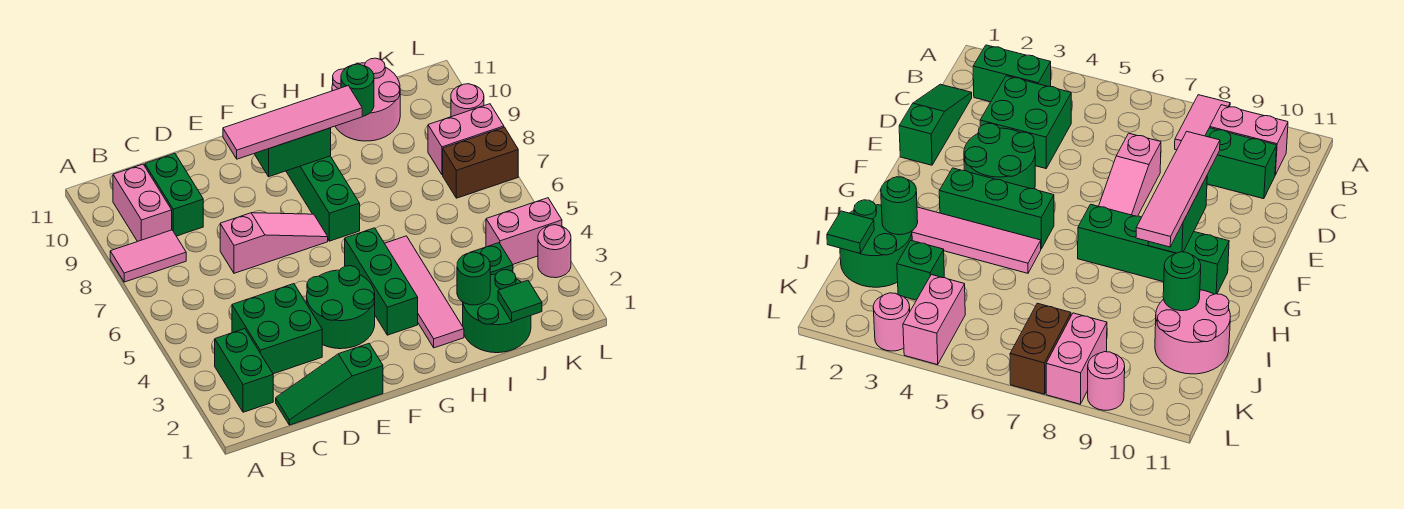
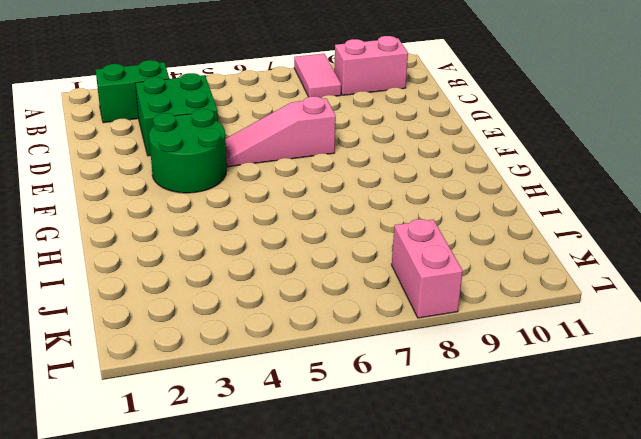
pink 1x3 slope [225,96,336,167] -> pink 1x3 slope turned to [220,213,328,273]
none -> green 1x3 slope [276,344,383,425]
none -> green 1x2 brick [145,153,203,236]
none -> green 1x3 brick [345,228,418,335]

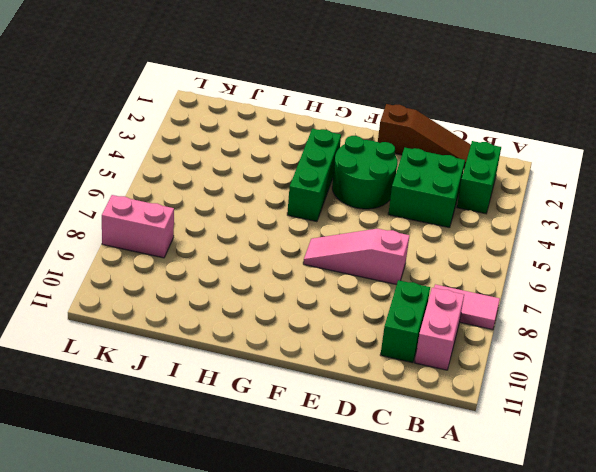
brown 1x3 slope [378,104,471,168] -> green 1x3 slope [276,344,383,425]
none -> green 1x4 brick [286,156,360,241]
none -> pink 1x4 tile [385,236,464,348]
none -> green 2x2 round brick [463,270,531,353]

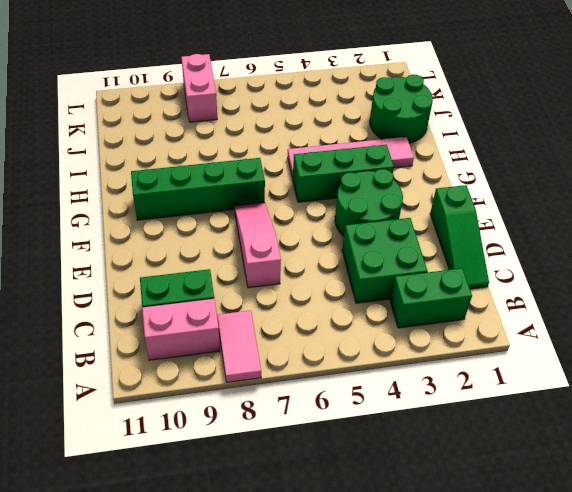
none -> pink 2x2 round brick [332,58,400,141]
none -> green 1x1 brick [470,243,513,275]
none -> pink 1x2 brick [486,198,562,264]

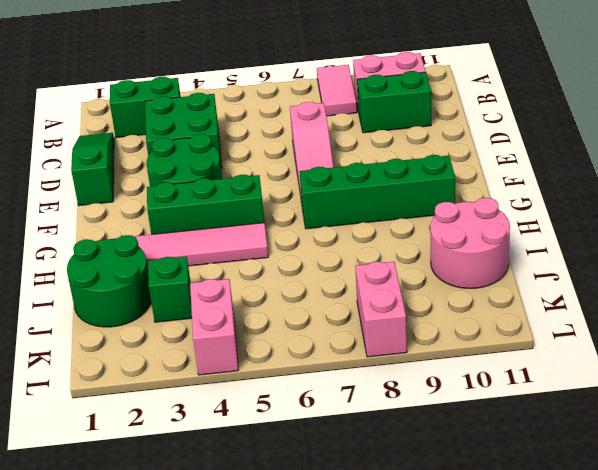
none -> brown 1x2 brick [443,127,518,198]
none -> pink 1x1 round brick [538,225,571,278]
none -> pink 1x1 round brick [451,84,484,117]

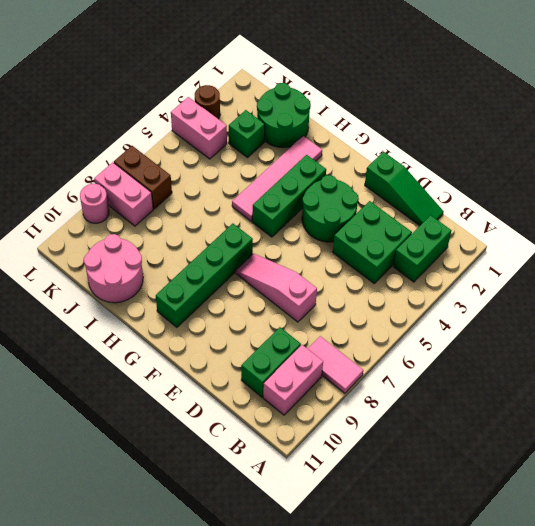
brown 1x1 round brick [195,85,220,119] -> pink 1x1 round brick [538,225,571,278]
none -> green 1x2 brick [255,128,331,177]
none -> green 1x1 round brick [457,252,490,305]
none -> green 1x1 round brick [341,64,374,116]

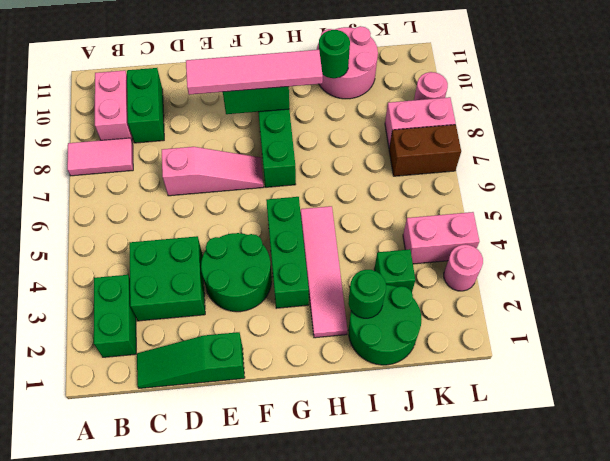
none -> green 1x1 tile [498,280,542,322]

